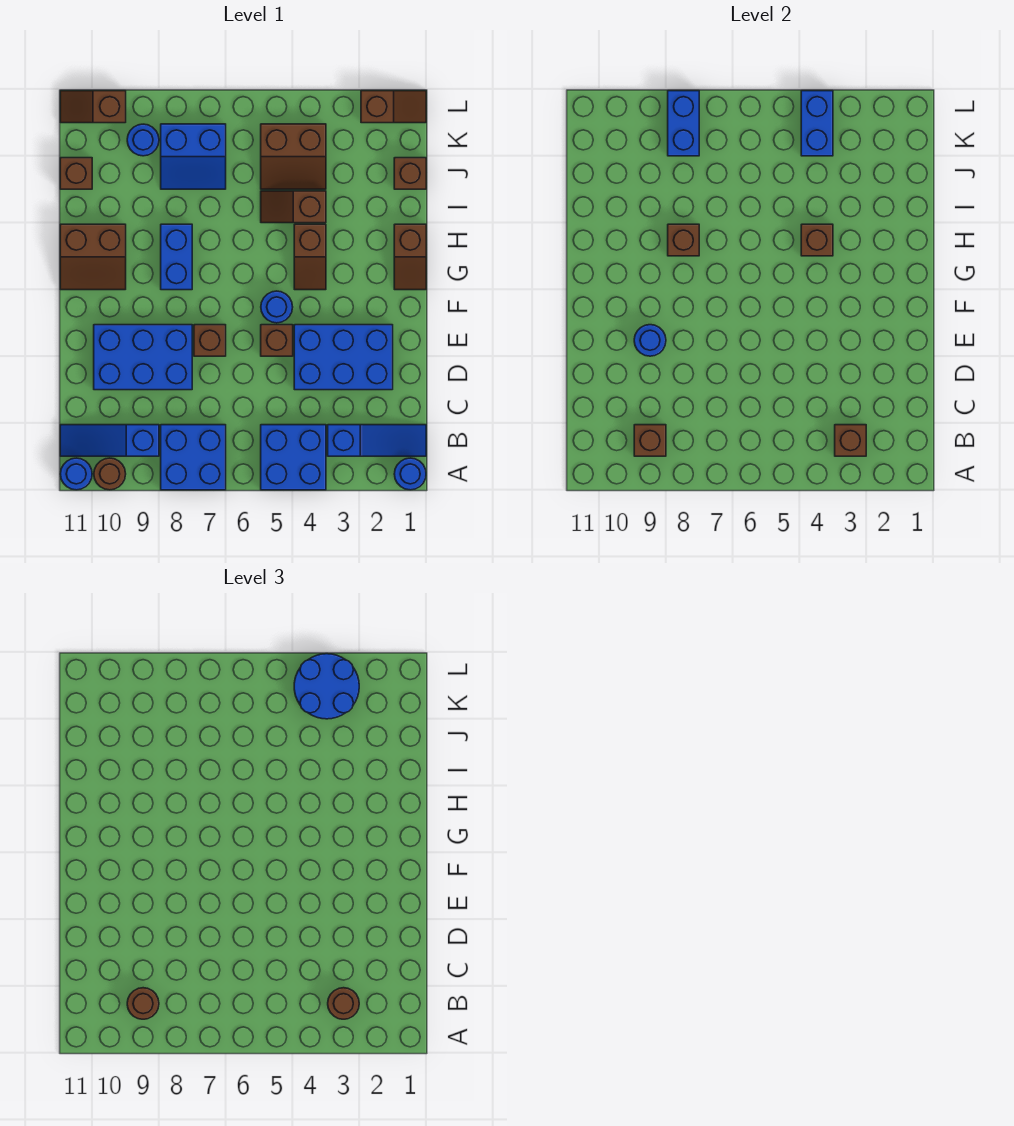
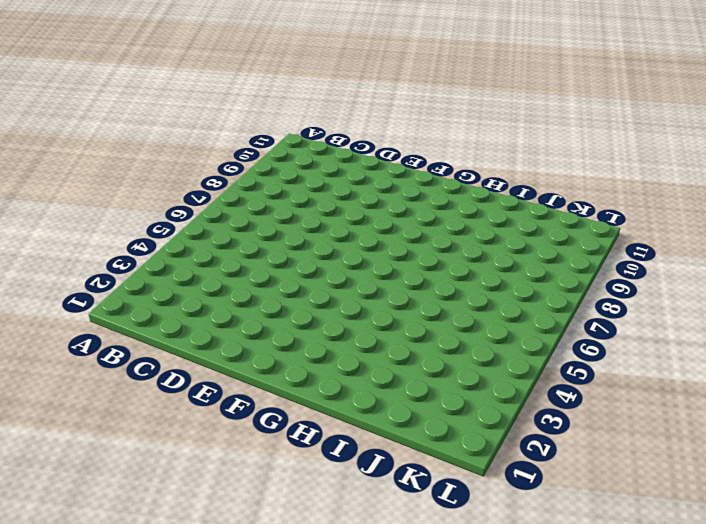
none -> blue 1x1 round brick [394,458,426,490]
none -> blue 2x2 brick [261,425,326,490]
none -> blue 2x2 brick [161,425,226,490]
none -> brown 1x1 round brick [94,458,126,490]

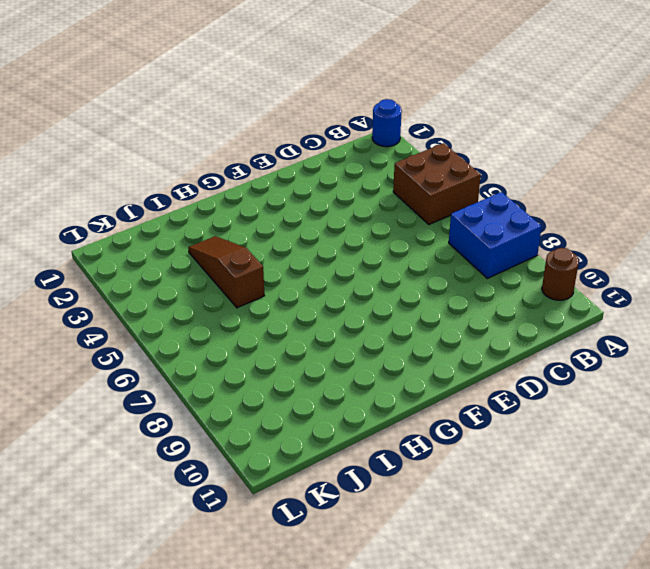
brown 2x2 brick [393,143,481,224] -> blue 2x2 brick [261,425,326,490]
brown 1x3 slope [188,236,264,308] -> brown 1x2 slope [261,191,326,223]
none -> blue 1x1 round brick [60,458,92,490]
none -> blue 1x3 slope [328,425,426,456]
none -> blue 1x3 slope [60,425,159,456]
none -> blue 2x3 brick [294,325,393,390]

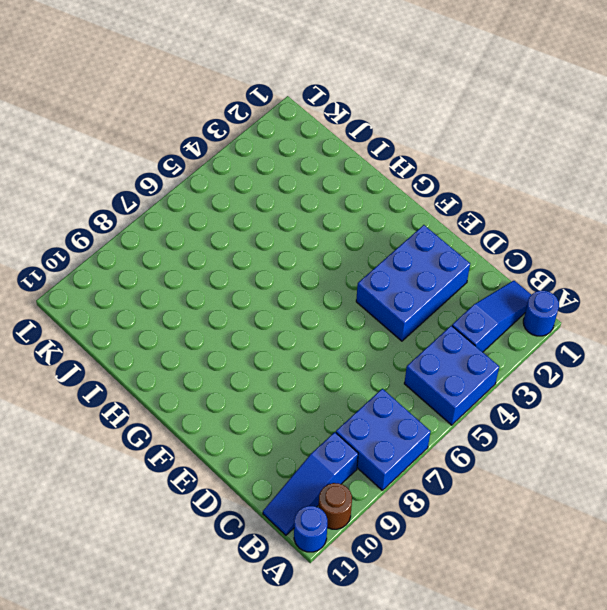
none -> blue 2x3 brick [94,325,192,390]
none -> brown 1x1 brick [261,325,293,356]
none -> brown 1x1 brick [194,325,226,356]
none -> blue 1x1 round brick [261,291,293,323]

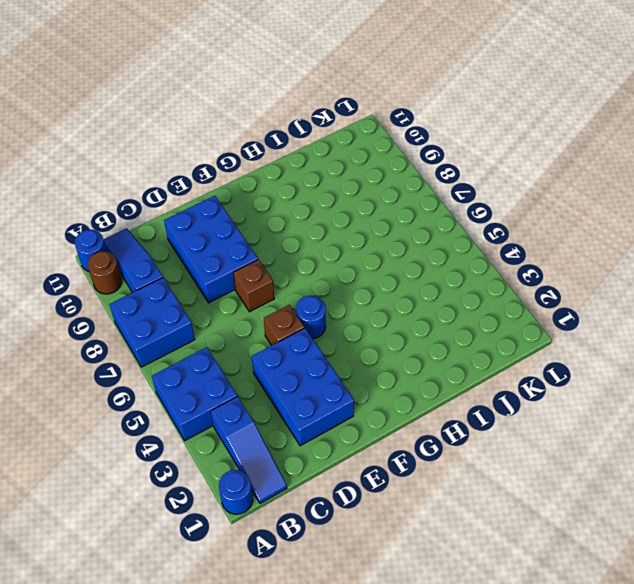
none -> brown 1x2 slope [394,224,426,290]
none -> brown 1x2 slope [294,224,326,290]
none -> blue 1x2 brick [161,224,192,290]
none -> brown 2x2 slope [60,224,126,290]

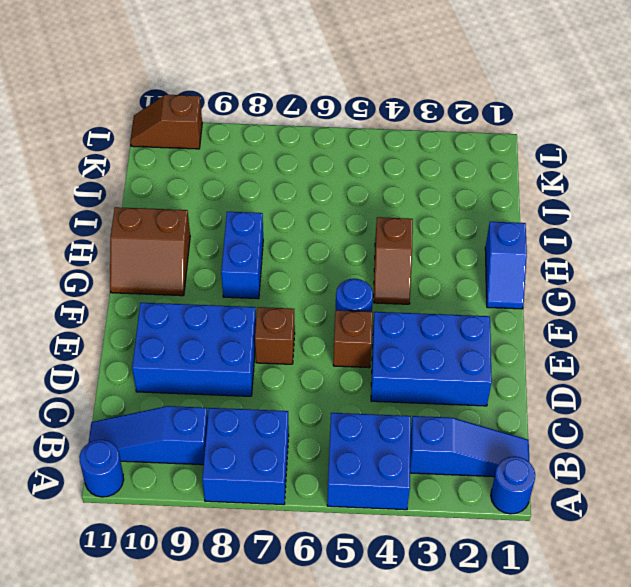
blue 1x2 slope [485,222,527,309] -> brown 1x2 slope [394,224,426,290]
none -> brown 1x1 round brick [94,458,126,490]
none -> brown 1x2 slope [261,191,326,223]
none -> brown 1x1 brick [394,158,426,189]
none -> brown 2x2 slope [261,124,326,189]

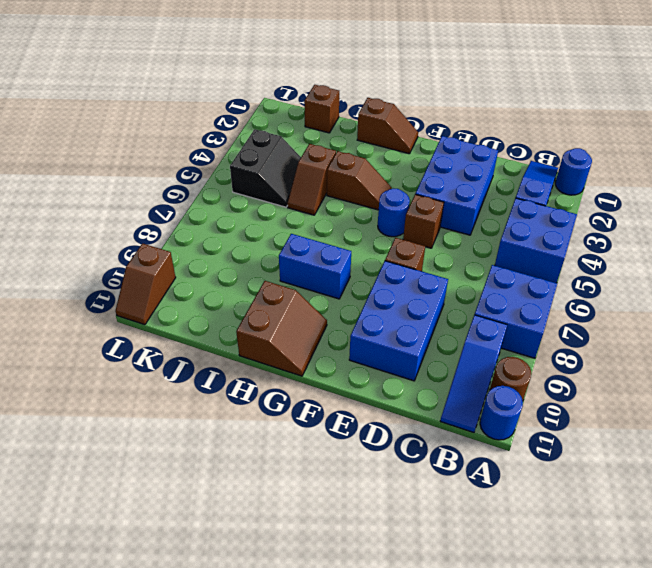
black 2x2 slope [230,129,301,207] -> brown 2x2 slope [261,124,326,189]
none -> blue 2x2 slope [161,124,226,189]
none -> brown 1x1 brick [60,158,92,189]
none -> blue 1x1 round brick [127,124,159,156]
none -> brown 1x2 slope [361,91,426,123]

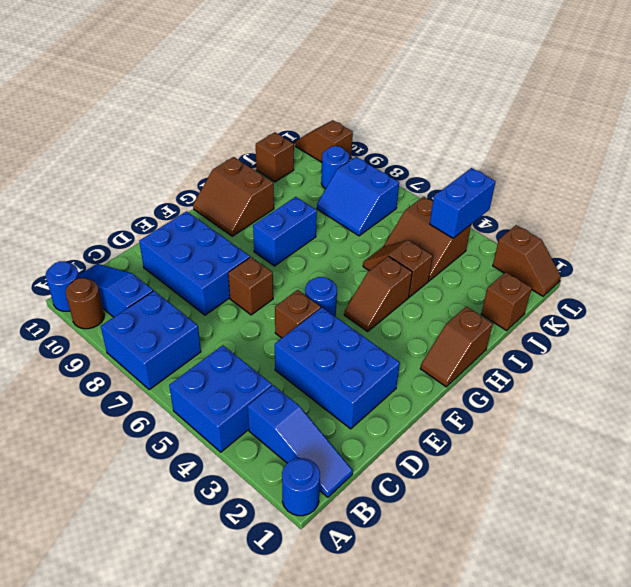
none -> brown 1x1 brick [835,425,866,456]
none -> brown 1x1 brick [634,425,666,456]
none -> blue 1x1 round brick [634,325,666,356]
none -> brown 1x1 brick [801,224,833,256]

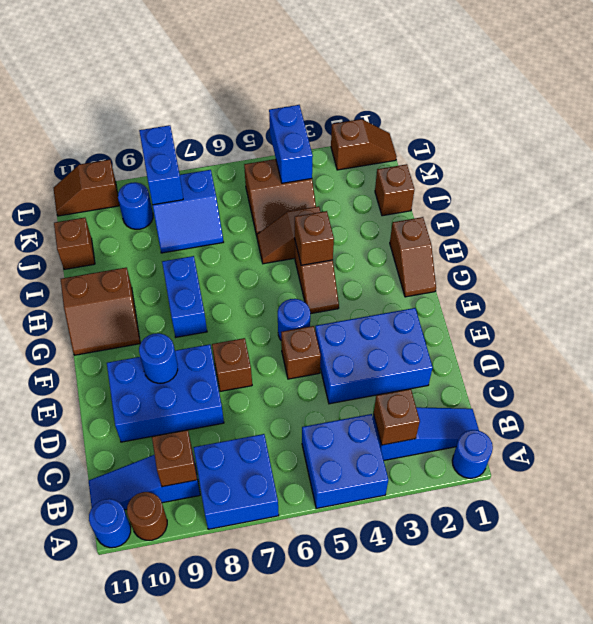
none -> brown 1x1 brick [668,224,699,256]
none -> brown 1x1 round brick [328,988,359,1019]
none -> brown 1x1 round brick [127,988,159,1019]
none -> blue 2x2 round brick [294,654,359,719]

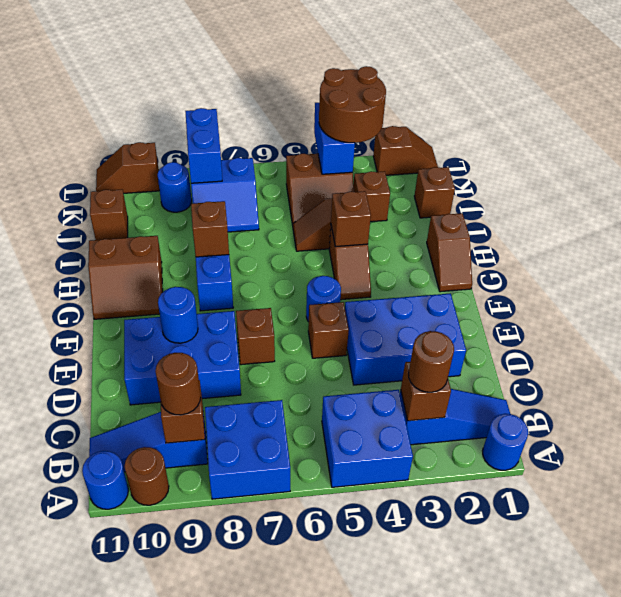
brown 1x1 brick [354,171,390,222] -> none
brown 2x2 round brick [319,66,386,143] -> blue 2x2 round brick [294,654,359,719]

